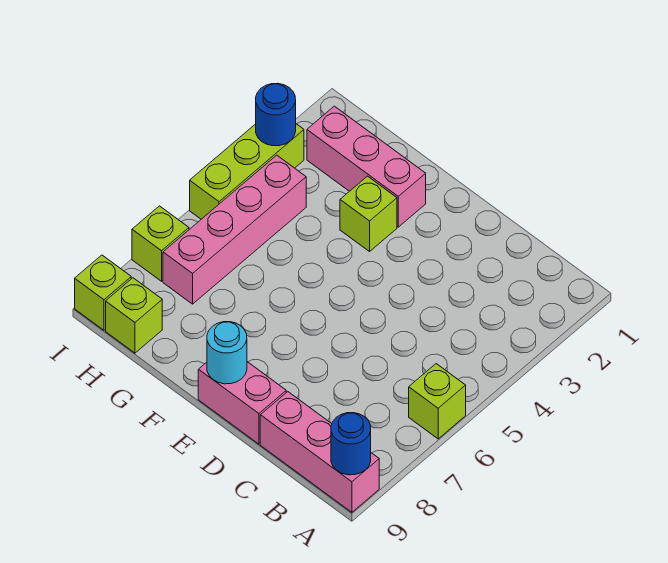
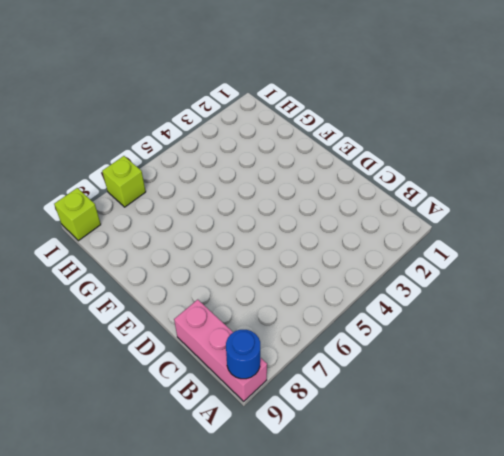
none -> lime 1x1 brick [409,364,466,439]
none -> pink 1x2 brick [198,362,286,444]
none -> pink 1x3 brick [307,106,426,227]

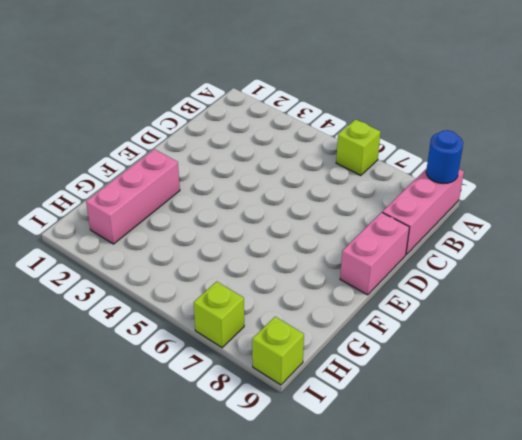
none -> lime 1x1 brick [340,176,397,251]
none -> pink 1x4 brick [163,155,306,304]
none -> lime 1x1 brick [106,278,162,353]

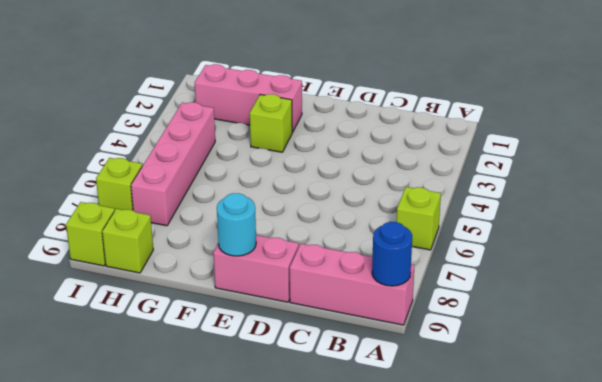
none -> lime 1x3 brick [190,124,304,219]
none -> blue 1x1 round brick [256,83,296,146]

